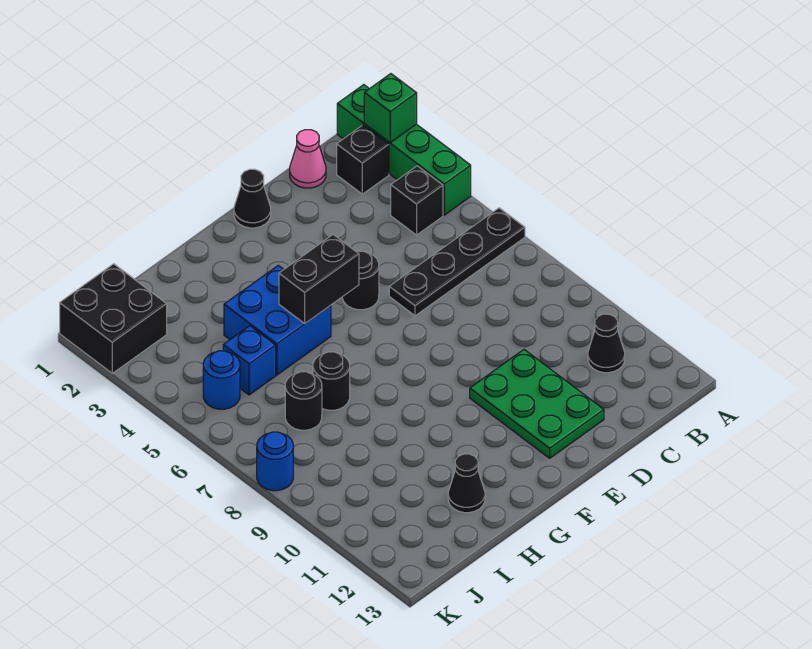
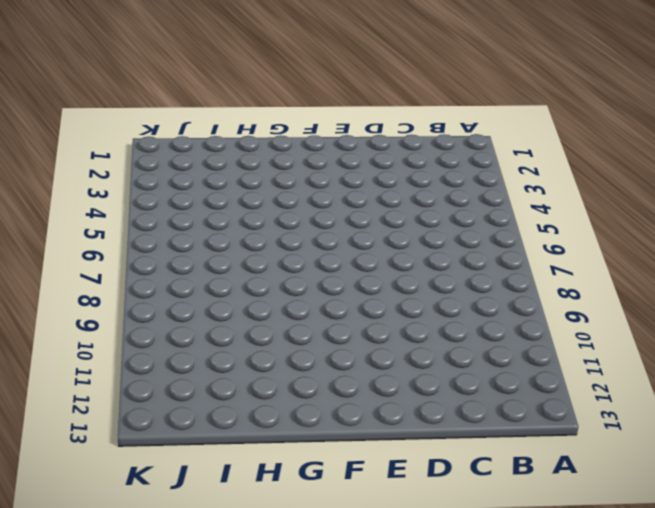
none -> green 1x4 brick [337,85,471,215]
none -> black 1x4 plate [389,208,525,316]
none -> black 1x1 brick [337,125,389,194]

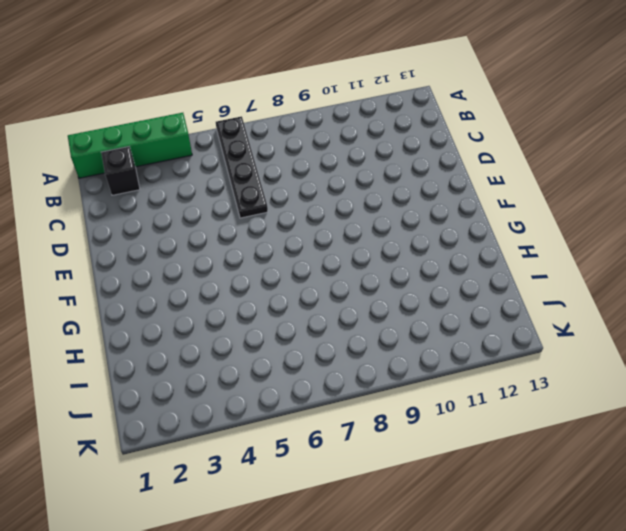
none -> black 1x1 brick [391,166,443,235]
none -> black 1x1 cone [588,314,625,373]
none -> pink 1x1 cone [290,130,326,188]

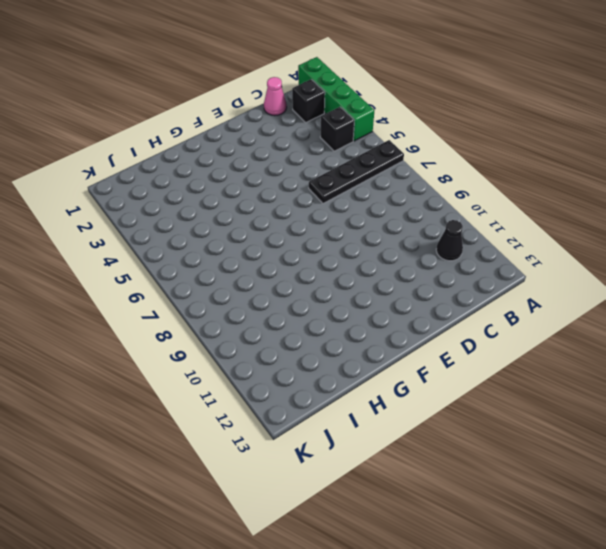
none -> green 2x3 plate [470,350,604,458]
none -> black 1x1 cone [234,169,271,228]
none -> black 1x1 round brick [342,251,379,310]

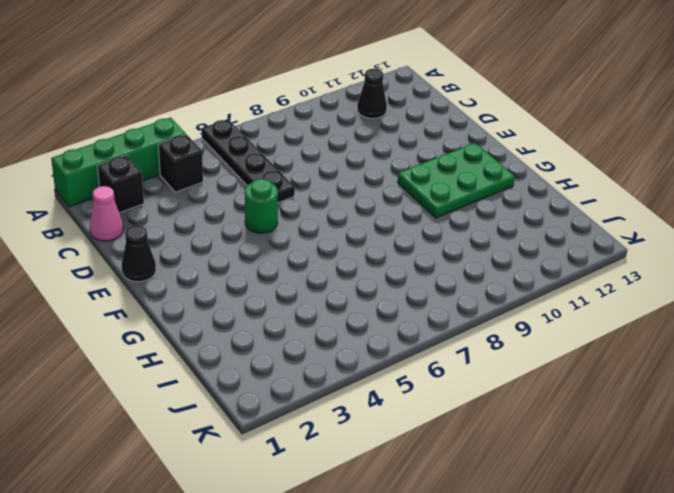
green 1x1 round brick [245,179,278,233] -> black 1x1 round brick [342,251,379,310]
green 2x3 plate [398,143,515,218] -> green 2x3 plate moved to [470,350,604,458]
none -> blue 2x2 brick [224,265,331,375]
none -> black 1x1 round brick [313,352,350,410]
none -> black 1x1 cone [448,454,485,513]

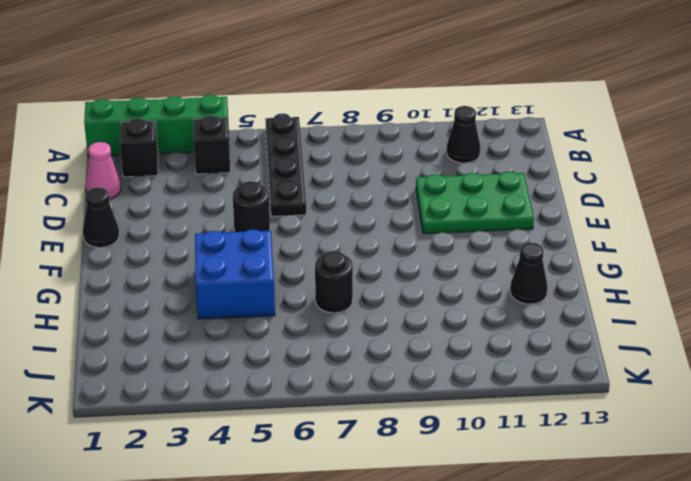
none -> blue 1x1 brick [223,326,276,395]
none -> black 1x1 round brick [285,372,322,430]
none -> black 2x2 brick [60,264,167,373]

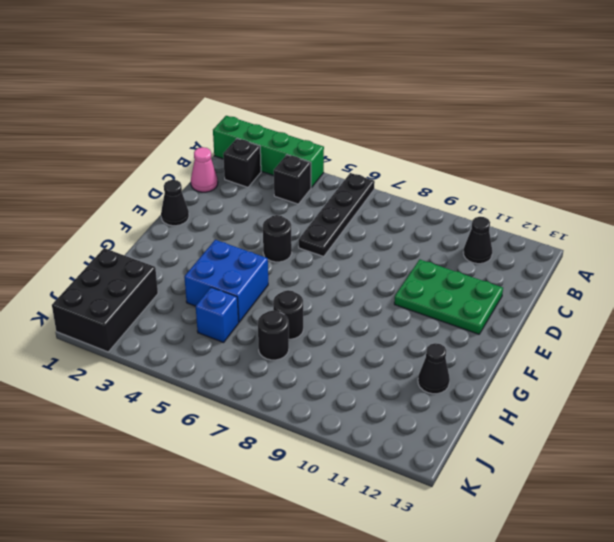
black 2x3 brick [52,248,158,352] -> black 2x2 brick [60,264,167,373]
none -> blue 1x1 round brick [203,351,240,409]
none -> blue 1x1 round brick [257,432,293,491]
none -> green 1x1 brick [364,74,417,143]

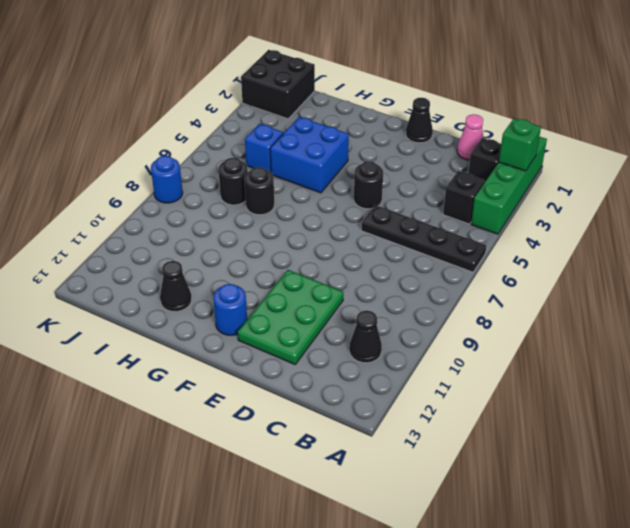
blue 1x1 round brick [213,284,247,335] -> blue 1x1 round brick moved to [203,351,240,409]
none -> black 1x2 brick [279,235,359,323]

